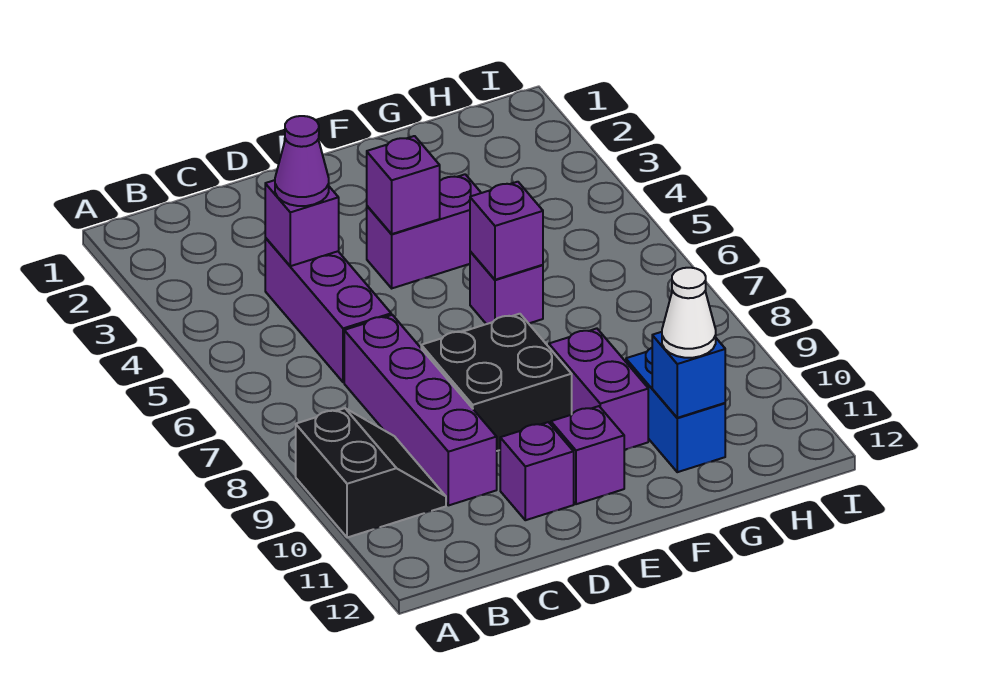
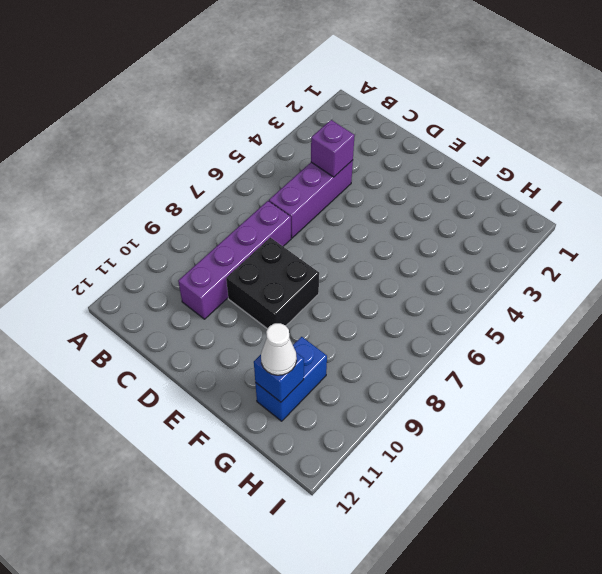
none -> black 2x2 slope [296,408,446,538]
none -> purple 1x1 brick [500,422,574,520]
none -> purple 1x2 brick [367,174,481,288]

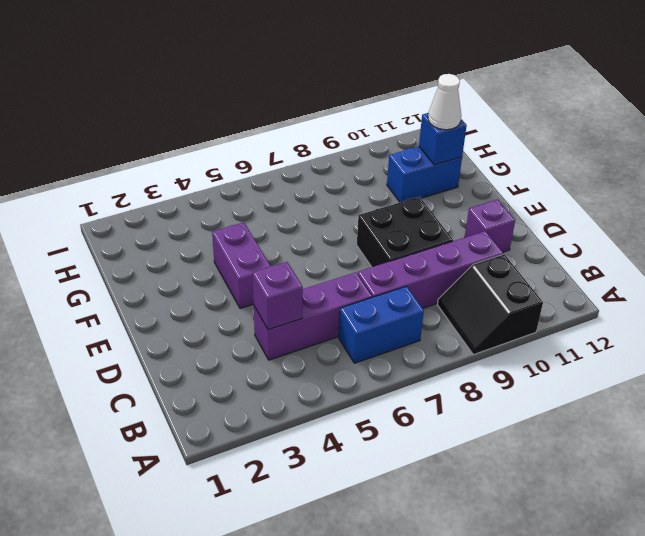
black 2x2 slope [437,254,543,355] -> black 2x2 slope turned to [296,408,446,538]
blue 1x2 brick [339,286,424,363] -> none
none -> purple 1x1 brick [551,406,624,504]
none -> purple 1x1 brick [470,251,543,324]
none -> purple 1x2 brick [549,328,648,450]

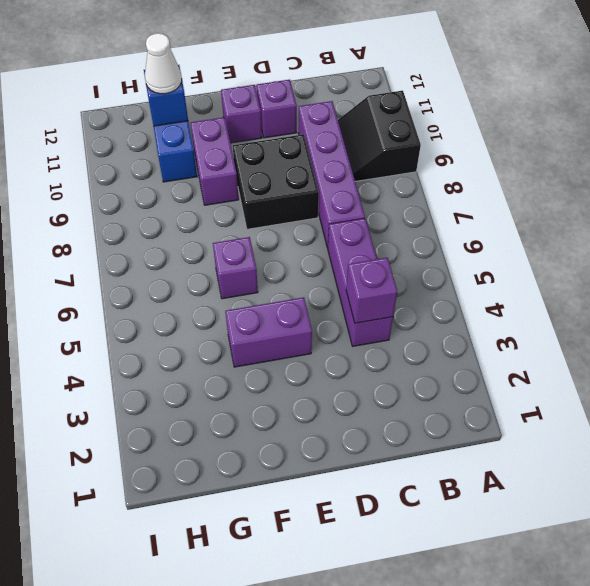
none -> purple 1x1 brick [367,136,440,234]
none -> purple 1x1 brick [470,182,543,280]
none -> purple 1x1 cone [275,116,329,206]

